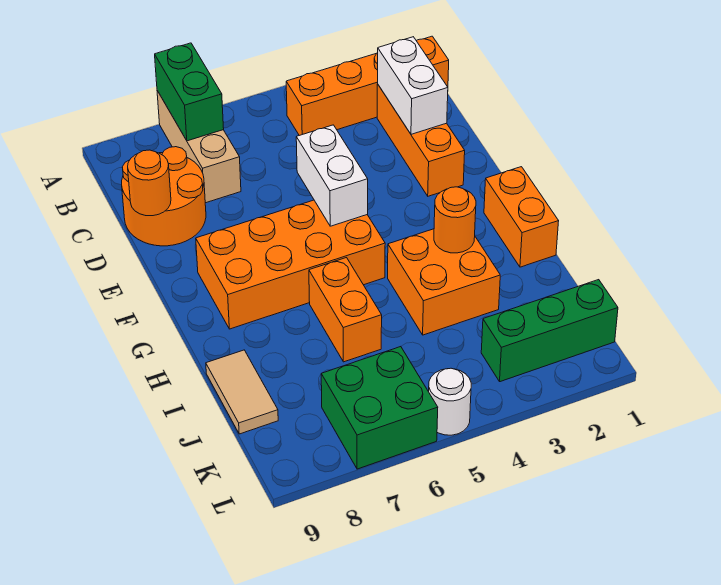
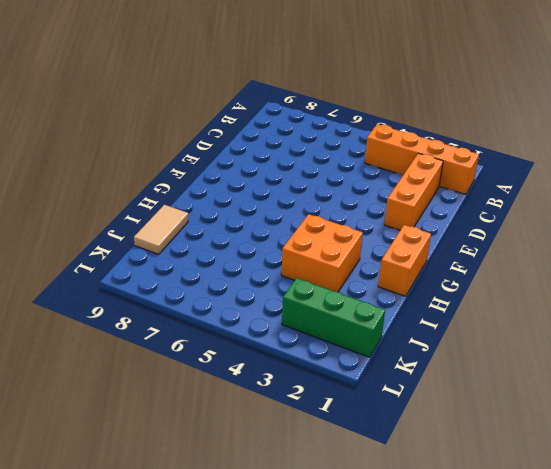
none -> tan 1x3 brick [157,91,241,203]
none -> orange 2x2 round brick [122,147,206,246]
none -> orange 2x4 brick [196,200,385,329]

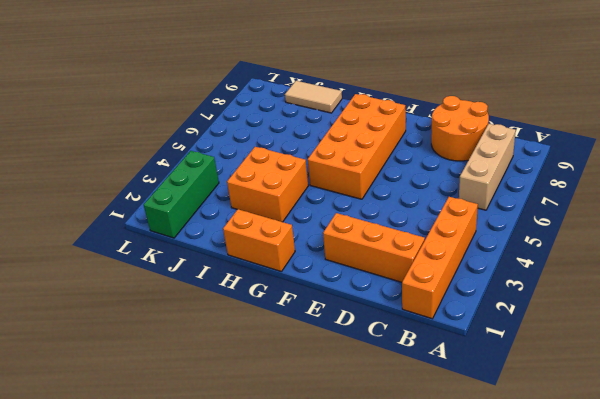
tan 1x3 brick [459,124,516,210] -> tan 1x3 brick turned to [157,91,241,203]
none -> orange 1x2 brick [309,258,382,362]
none -> green 2x2 brick [321,347,438,469]
none -> white 1x1 round brick [429,368,471,435]

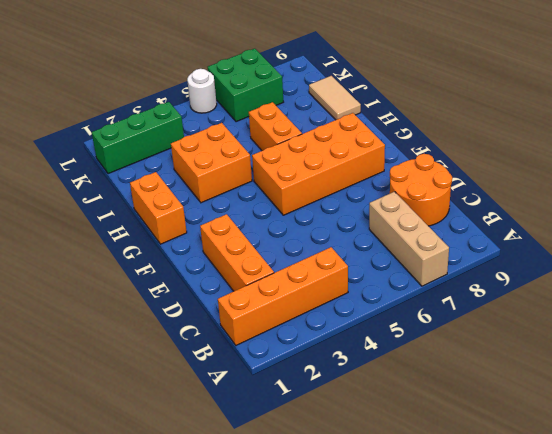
none -> green 1x2 brick [155,43,224,141]
none -> white 1x2 brick [378,37,448,134]
none -> orange 1x1 round brick [128,150,171,216]

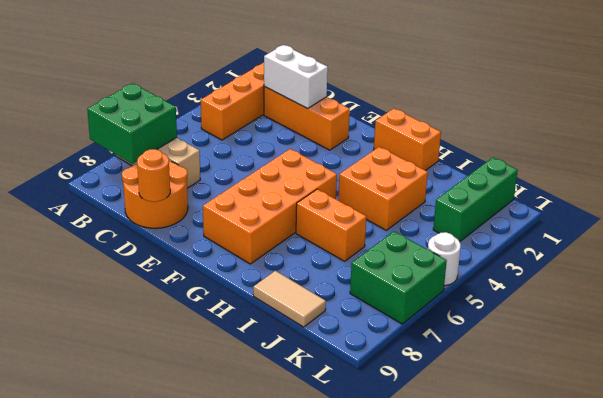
green 2x2 brick [87,83,177,164] -> green 1x2 brick [155,43,224,141]
none -> white 1x2 brick [296,125,368,226]
none -> orange 1x1 round brick [434,187,476,253]

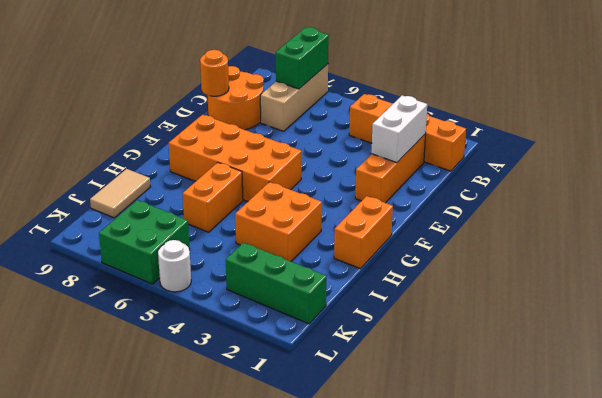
none -> white 1x2 brick [296,125,368,226]
none -> orange 1x1 round brick [434,187,476,253]

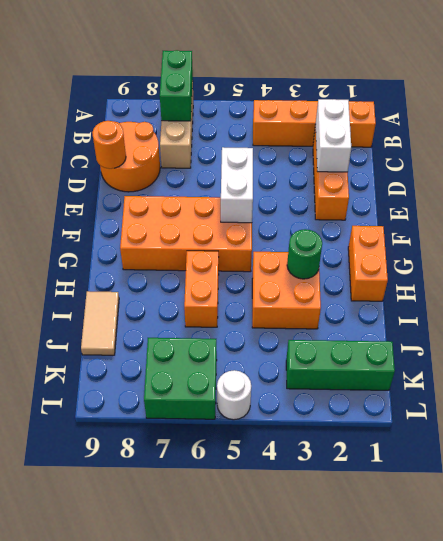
green 1x1 round brick [287,229,322,279] -> orange 1x1 round brick [434,187,476,253]

